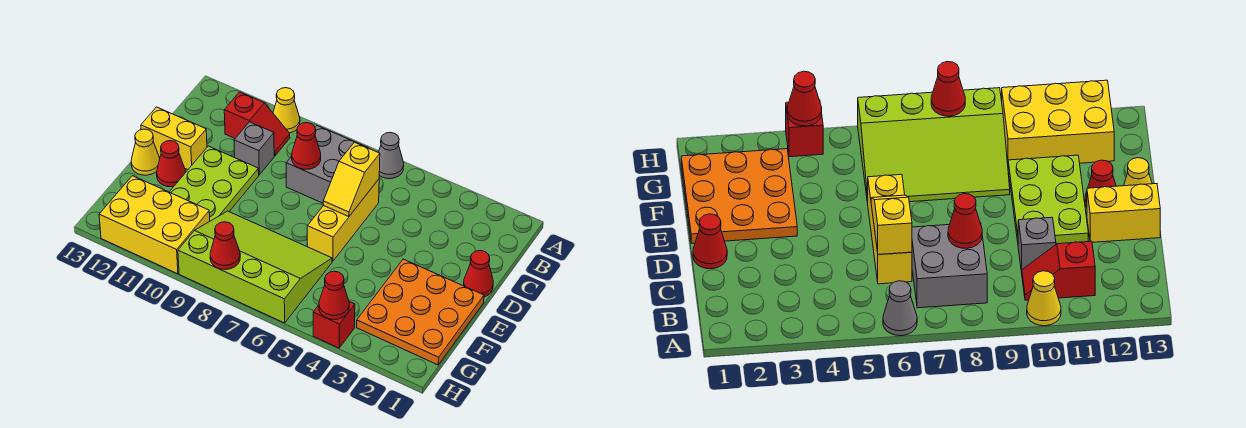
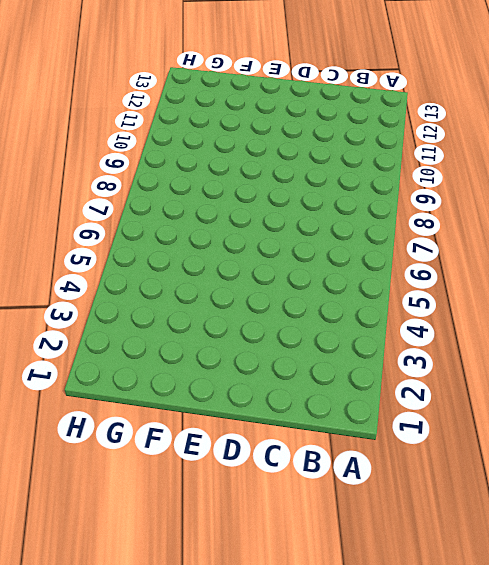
none -> grey 1x1 cone [378,133,404,179]
none -> yellow 1x1 cone [273,88,300,133]
none -> grey 2x2 brick [286,126,368,203]

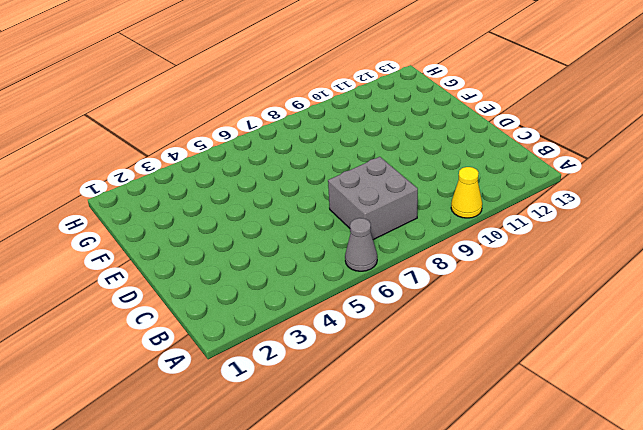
none -> red 1x2 slope [224,92,290,156]
none -> yellow 1x3 brick [307,179,379,261]
none -> grey 1x1 brick [234,122,274,175]

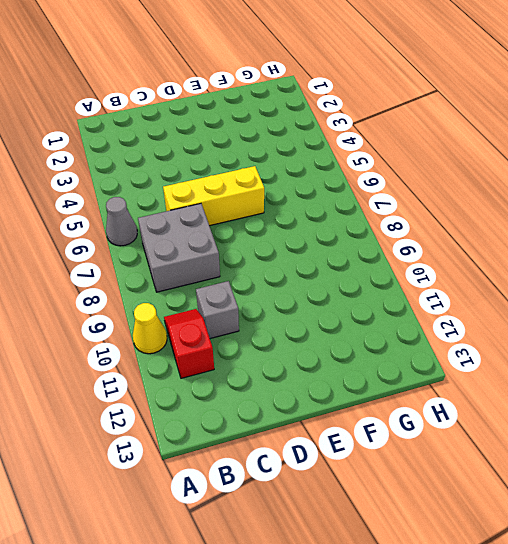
none -> red 1x1 cone [464,251,493,297]
none -> lime 2x3 plate [170,146,259,221]
none -> yellow 1x2 brick [141,107,207,170]

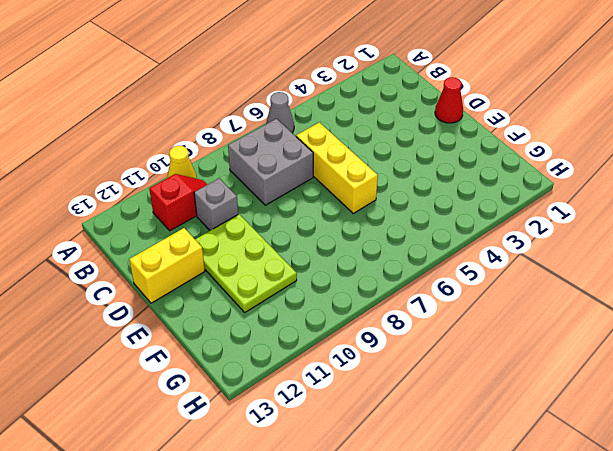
none -> orange 3x3 plate [357,259,484,365]
none -> red 1x1 cone [157,141,185,187]
none -> yellow 1x1 cone [131,129,160,175]

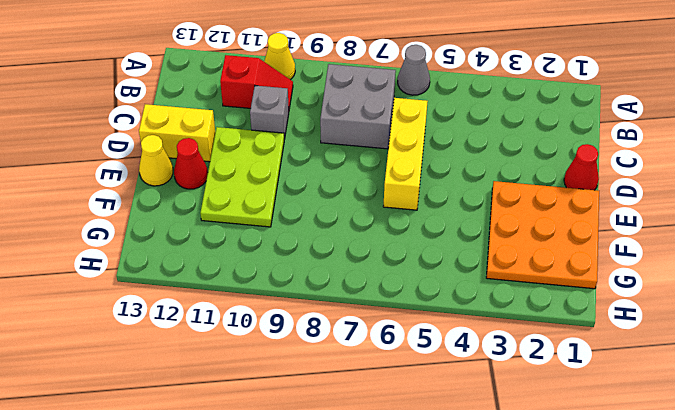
none -> lime 3x4 slope [178,211,332,323]
none -> yellow 2x3 brick [99,176,210,274]
none -> red 1x1 brick [313,302,355,348]

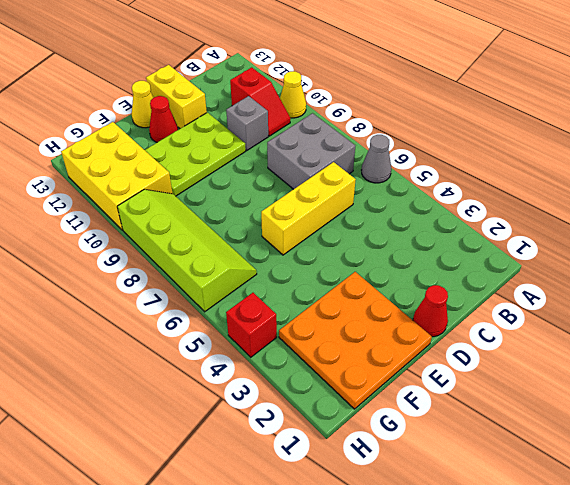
lime 2x4 slope [117,190,257,312] -> lime 3x4 slope [178,211,332,323]
none -> yellow 1x2 slope [323,142,380,217]
none -> red 1x1 cone [292,123,321,169]
none -> red 1x1 cone [319,271,349,319]

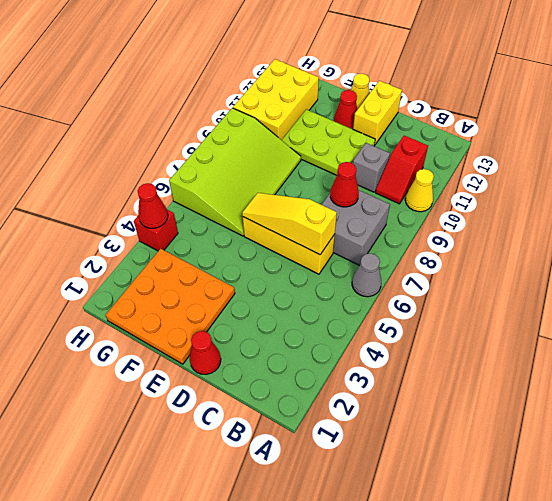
yellow 1x3 slope [242,193,337,255] -> yellow 1x2 slope [323,142,380,217]
none -> red 1x1 cone [210,222,240,270]

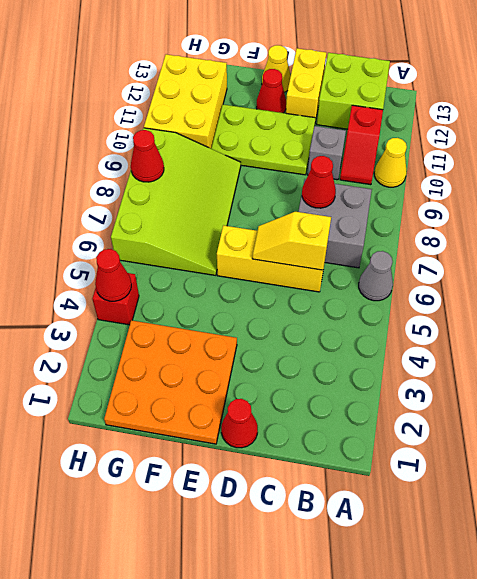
lime 2x2 brick [317,53,390,129] -> none

